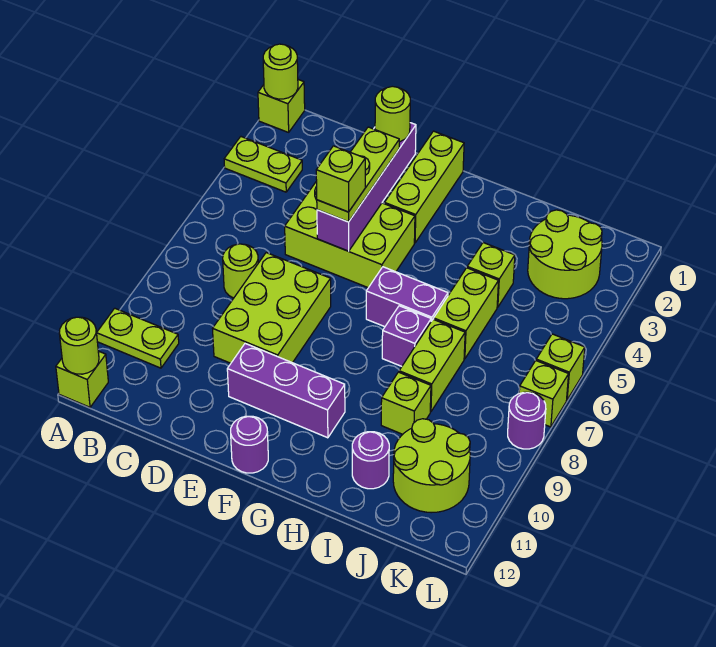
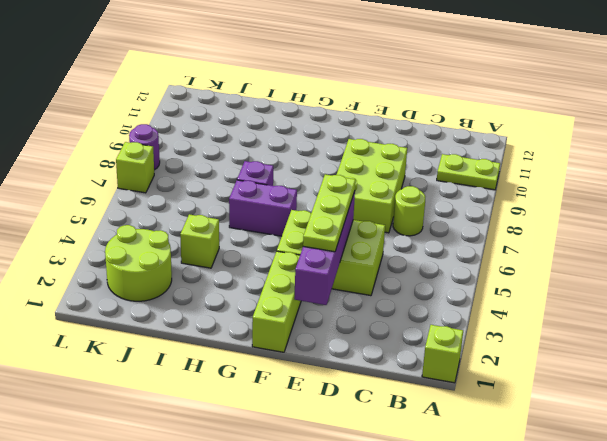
none -> lime 1x2 plate [224,137,302,192]
none -> lime 1x1 brick [56,351,108,407]
none -> purple 1x3 brick [227,344,345,438]

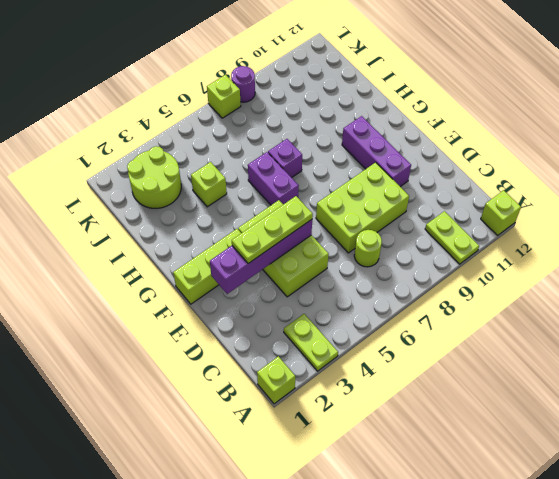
none -> purple 1x1 round brick [231,416,268,473]
none -> lime 1x2 brick [434,268,498,359]
none -> lime 1x2 brick [399,319,465,412]

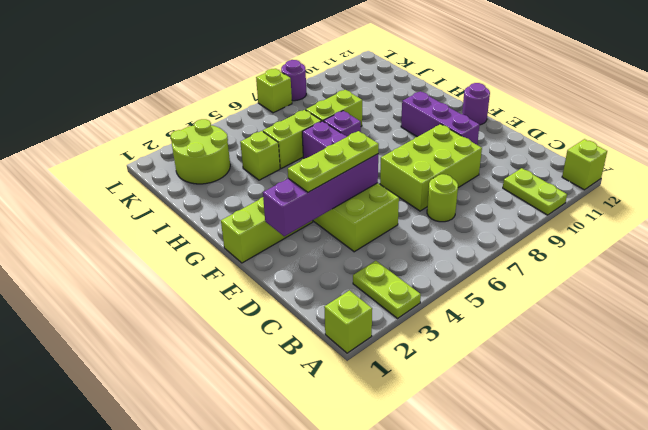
none -> lime 1x1 brick [381,372,431,434]
none -> purple 1x1 round brick [352,432,389,489]
none -> lime 2x2 round brick [393,419,470,513]

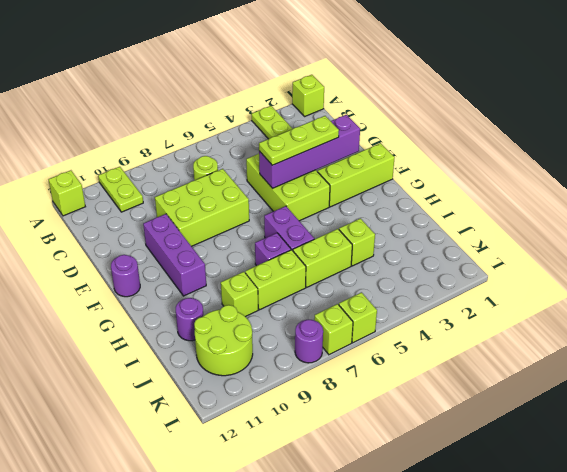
none -> lime 2x2 round brick [528,210,602,299]
none -> lime 1x1 round brick [263,44,298,99]
none -> lime 1x1 round brick [59,317,99,374]

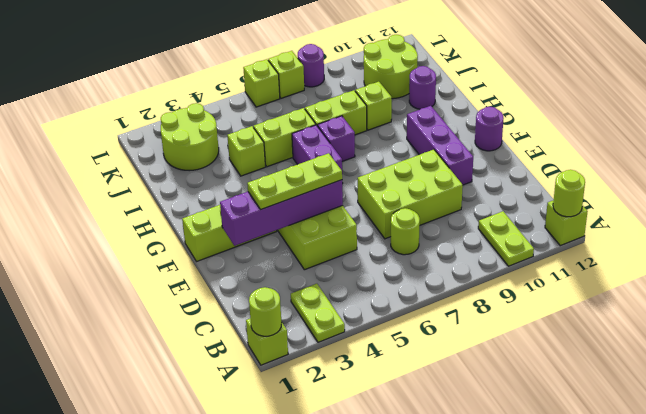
none -> lime 1x1 round brick [375,86,410,142]
none -> lime 1x1 brick [316,146,365,212]

